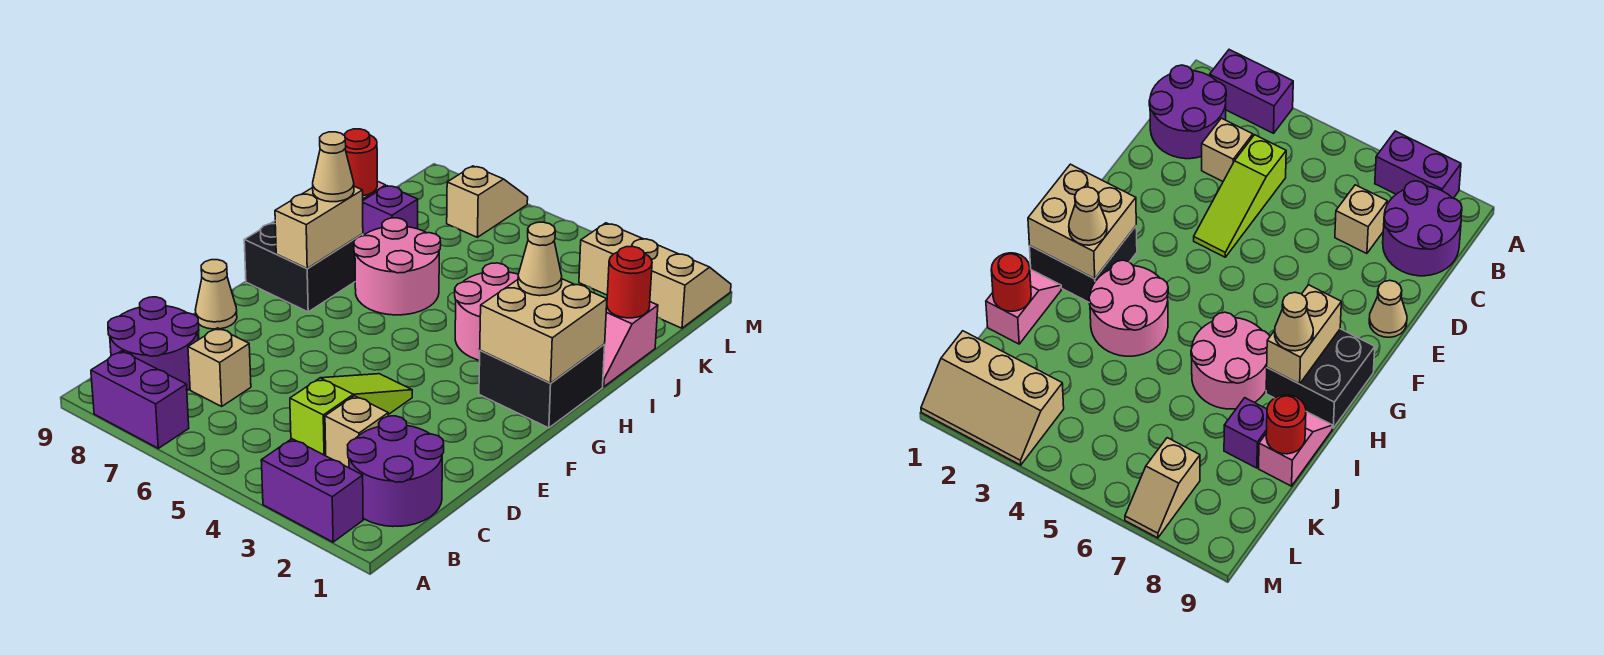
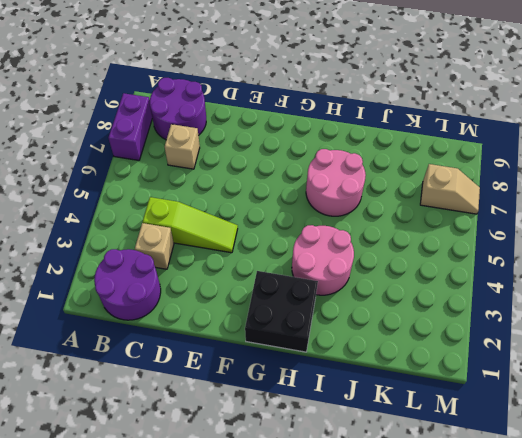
none -> purple 1x2 brick [261,439,363,542]
none -> tan 1x1 cone [195,260,237,329]
none -> black 2x2 brick [244,221,363,312]

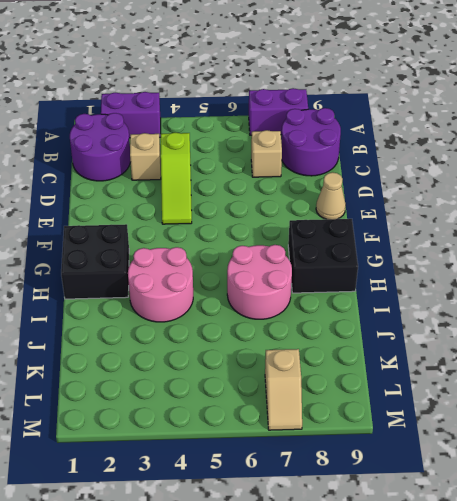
none -> pink 1x2 slope [603,302,658,387]
none -> pink 1x2 slope [1259,412,1333,486]
none -> purple 1x1 brick [363,186,418,235]

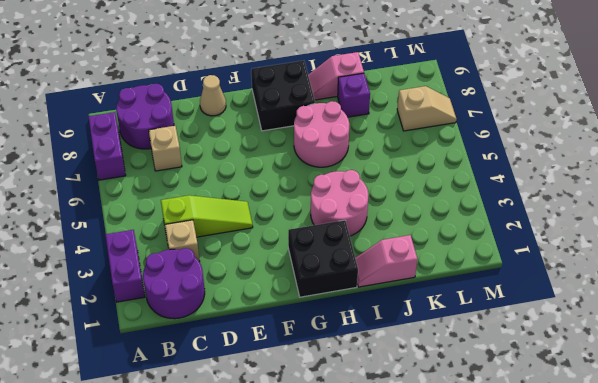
none -> tan 2x3 slope [579,223,731,328]
none -> tan 2x2 brick [480,279,607,383]
none -> tan 1x2 brick [275,186,363,269]

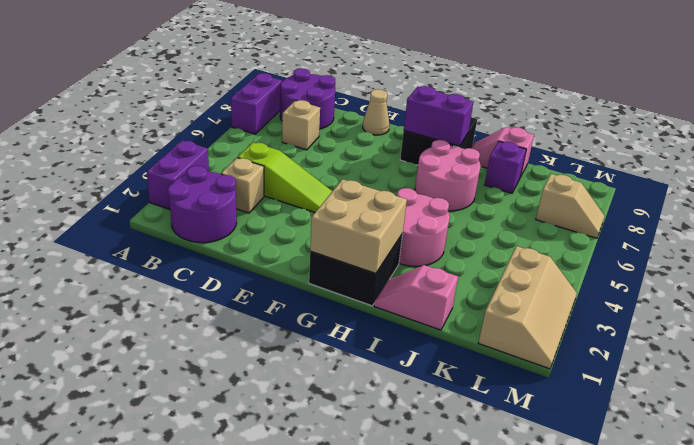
purple 1x2 brick [404,86,474,146] -> tan 1x2 brick [275,186,363,269]
none -> red 1x1 round brick [607,246,652,318]
none -> red 1x1 round brick [344,129,377,196]
none -> tan 1x1 cone [518,222,562,296]

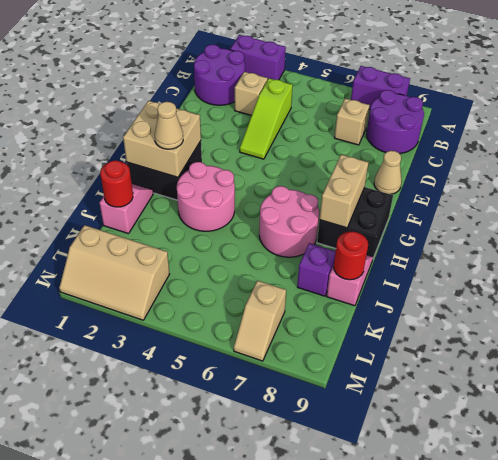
none -> tan 1x1 cone [313,132,354,202]

